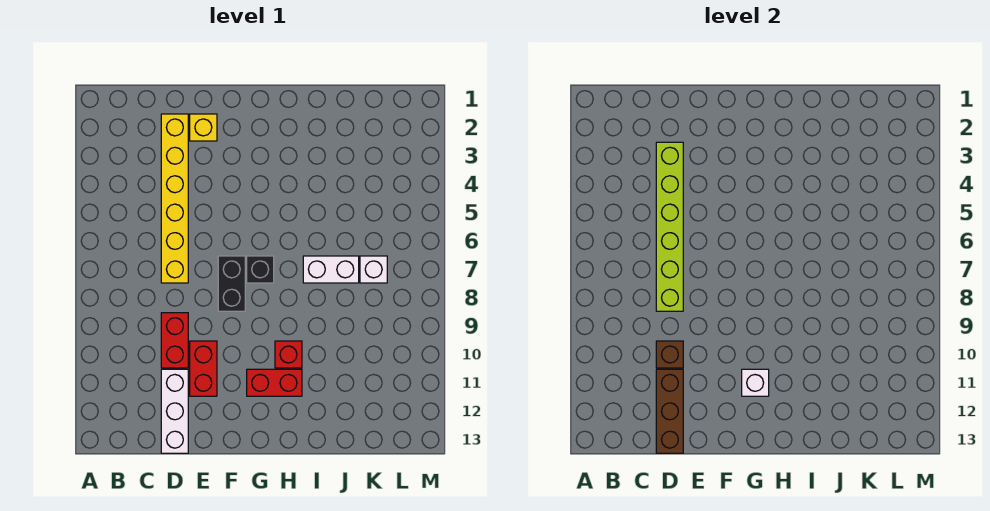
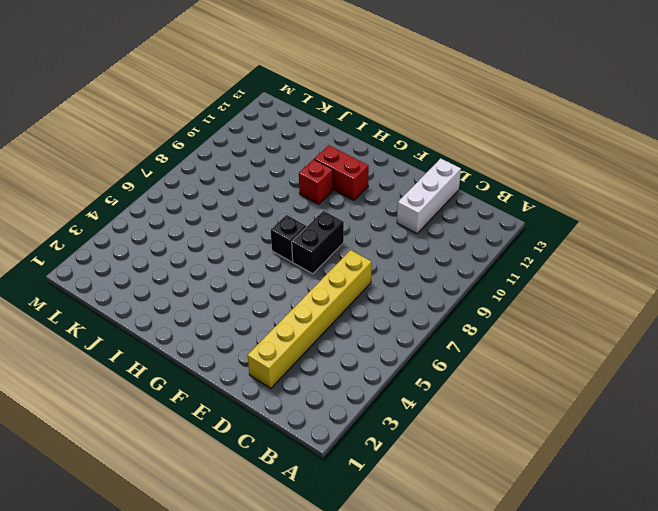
none -> red 1x2 brick [161,313,188,368]
none -> yellow 1x1 brick [190,114,217,141]
none -> red 1x2 brick [190,341,217,396]

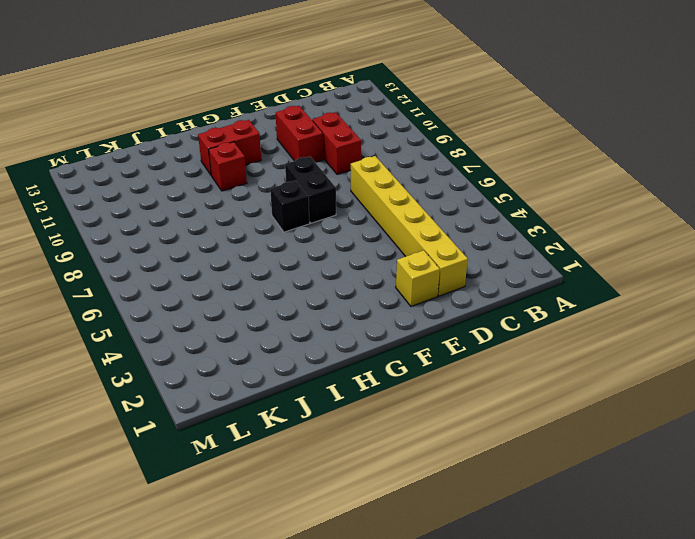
none -> white 1x3 brick [161,369,188,453]
none -> white 1x2 brick [303,256,359,283]
none -> white 1x1 brick [360,256,387,283]

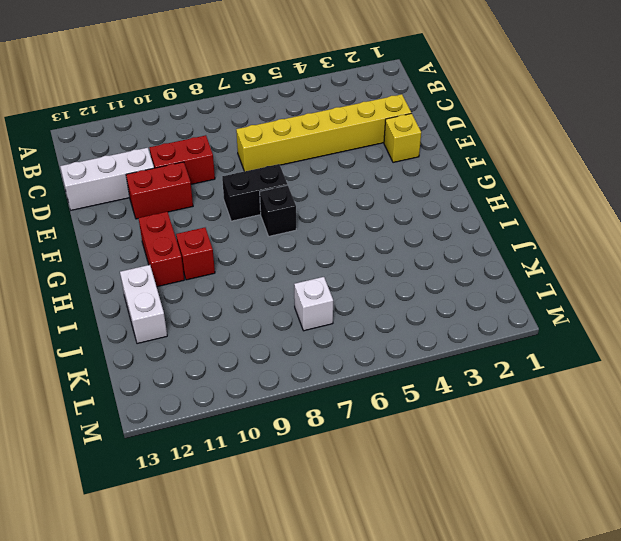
white 1x2 brick [120,265,167,344] -> white 1x2 brick moved to [303,256,359,283]
none -> lime 1x6 brick [656,142,683,311]
none -> brown 1x1 brick [656,341,683,368]
none -> brown 1x3 brick [656,369,683,453]

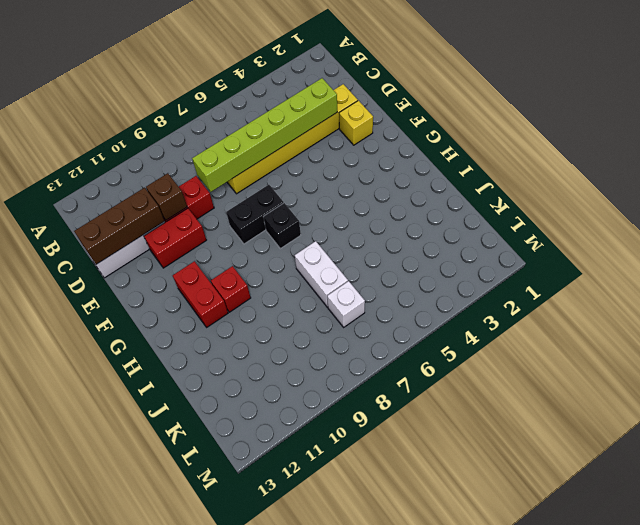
none -> white 1x1 brick [742,369,769,396]

